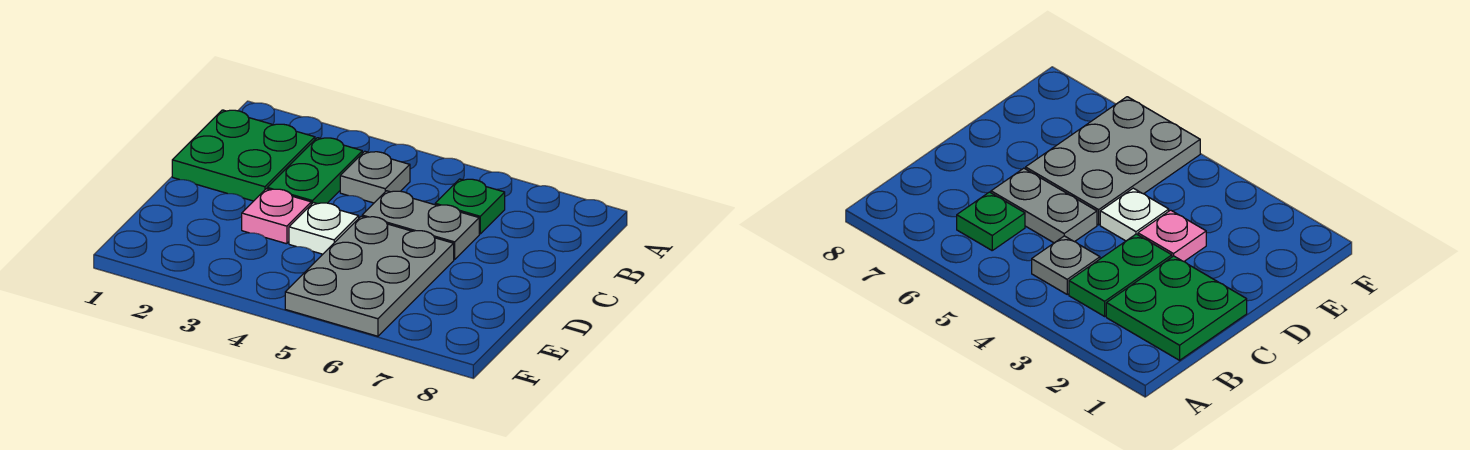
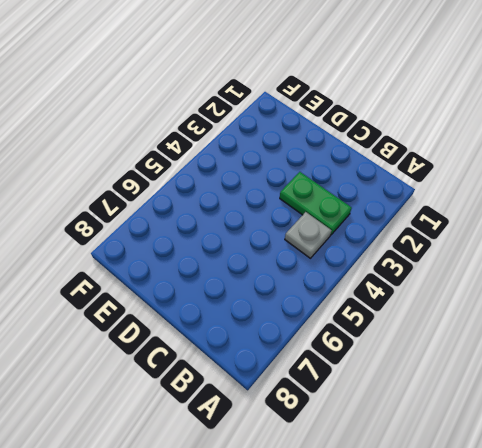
none -> green 2x2 plate [172,110,315,201]
none -> green 1x1 plate [435,179,505,234]

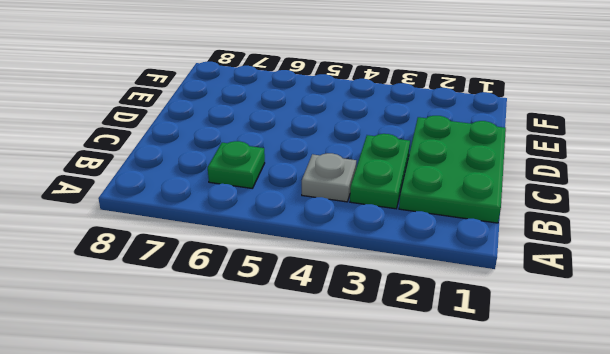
green 2x3 plate [399,116,506,223] -> green 2x2 plate [172,110,315,201]
none -> grey 1x2 plate [362,191,479,259]
none -> pink 1x1 plate [242,189,311,244]

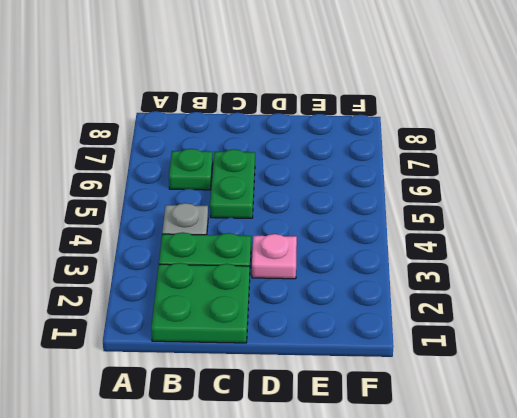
green 1x2 plate [210,149,255,218] -> grey 1x2 plate [362,191,479,259]
none -> white 1x1 plate [289,203,359,254]
none -> grey 2x3 plate [285,216,454,336]

